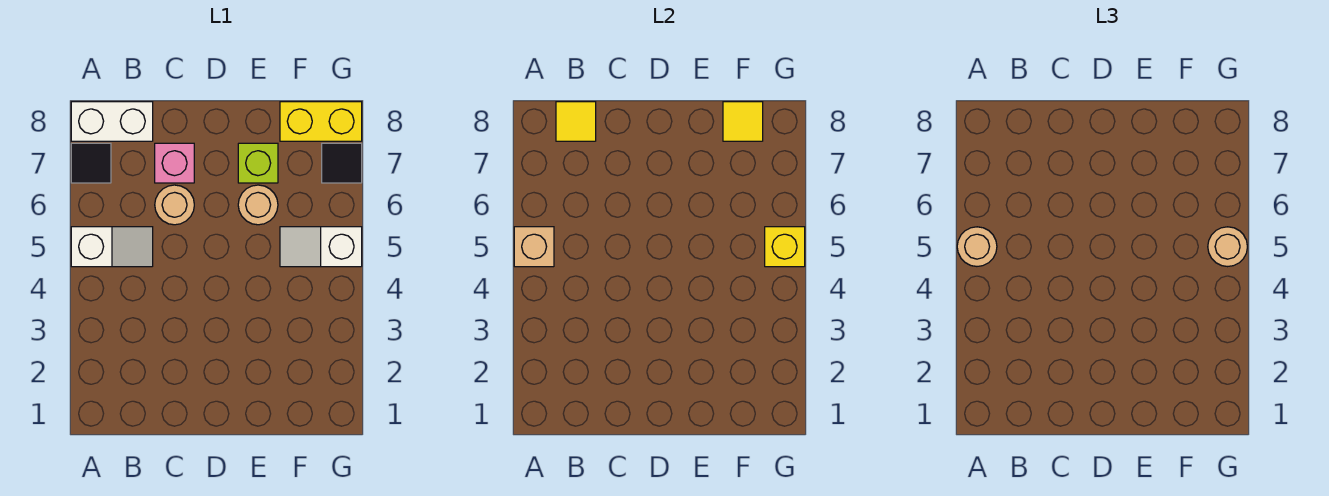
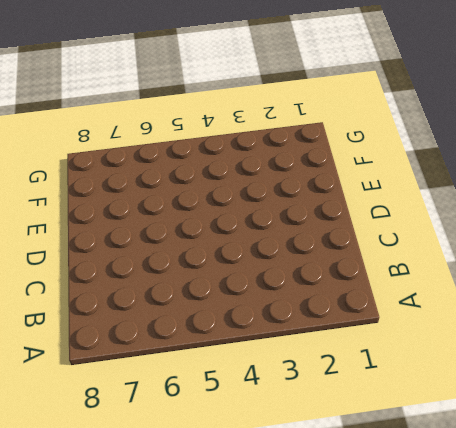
none -> white 1x2 slope [71,227,153,267]
none -> black 1x1 tile [71,143,111,183]
none -> white 1x2 brick [71,102,153,141]

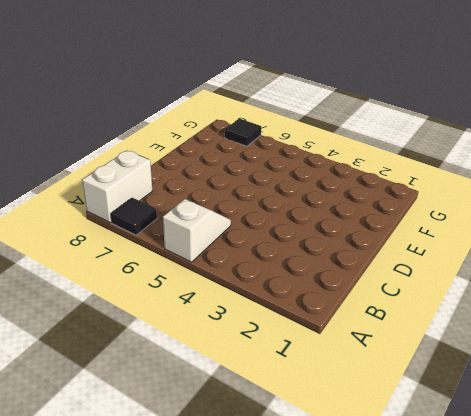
none -> tan 1x1 round brick [155,185,194,225]
none -> pink 1x1 brick [155,143,194,183]
none -> tan 1x1 round brick [238,185,278,225]

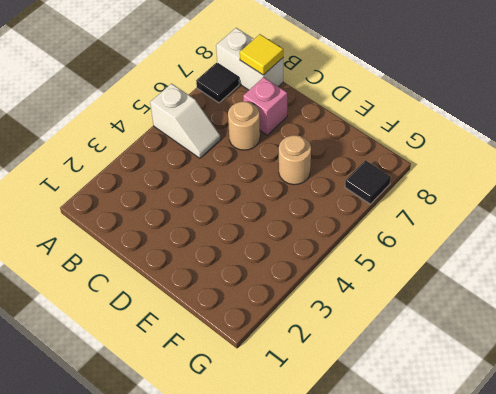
none -> lime 1x1 brick [238,143,278,183]
none -> white 1x2 slope [280,227,362,267]
none -> yellow 1x2 brick [280,102,362,141]

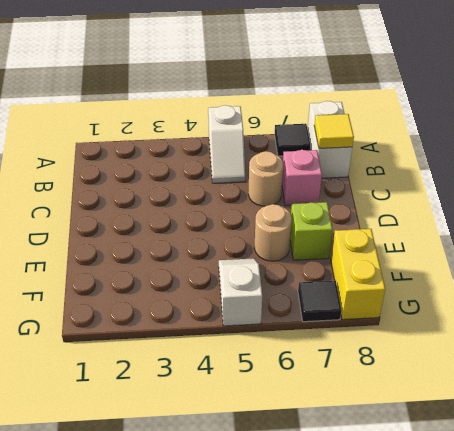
none -> tan 1x1 brick [514,227,554,267]
none -> yellow 1x1 tile [723,102,763,141]
none -> yellow 1x1 brick [765,227,805,267]

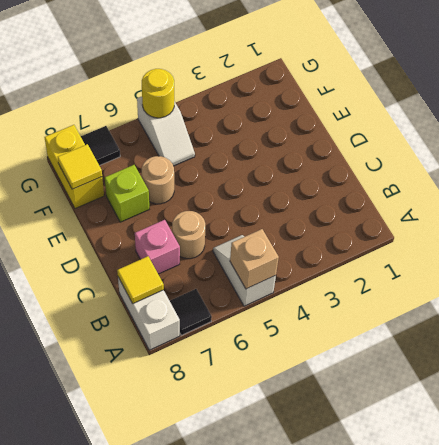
yellow 1x1 round brick [142,69,174,118] -> yellow 1x1 brick [765,227,805,267]
none -> tan 1x1 round brick [957,227,997,266]
none -> tan 1x1 round brick [1208,227,1247,267]

